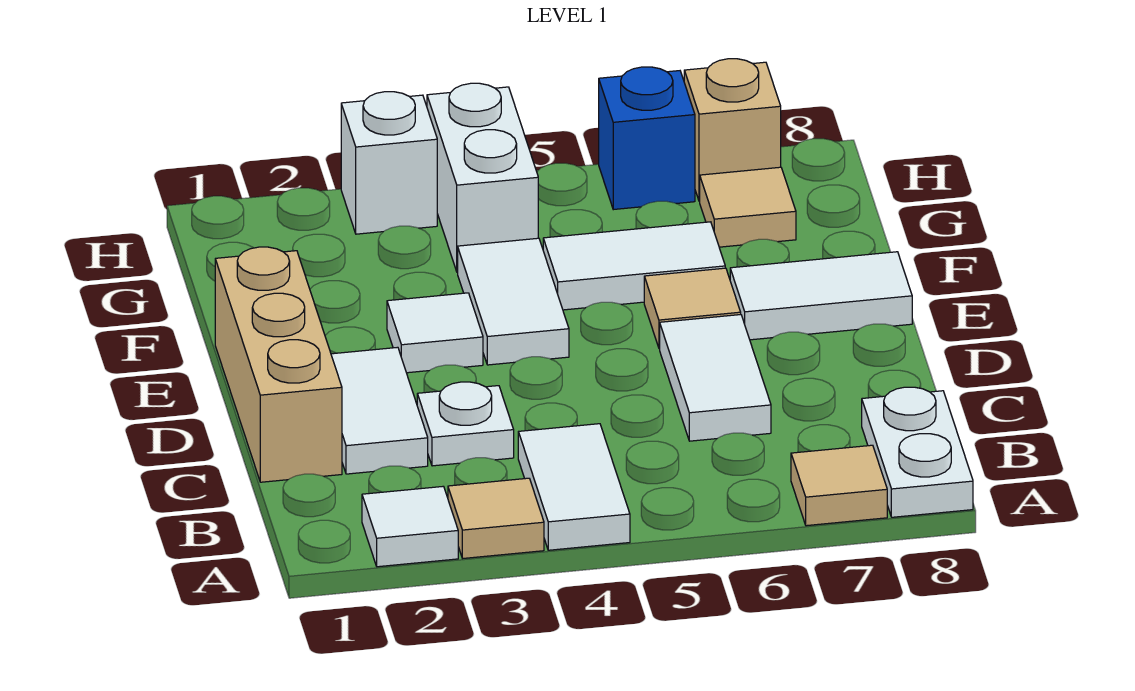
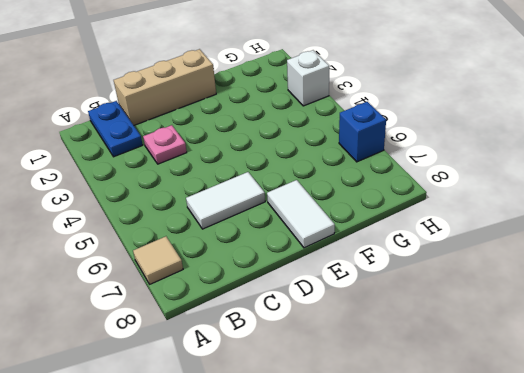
blue 1x2 plate [88,101,143,157] -> none
pink 1x1 plate [143,125,187,164] -> white 1x1 plate [417,382,514,466]
none -> white 1x1 tile [362,486,458,567]
none -> tan 1x1 tile [448,478,544,558]
none -> white 1x2 tile [518,424,630,550]

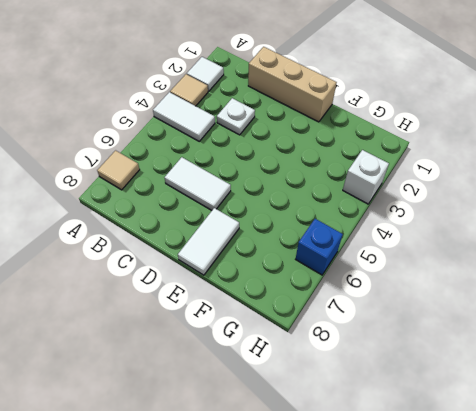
none -> white 1x2 plate [862,387,973,517]
none -> white 1x2 tile [331,347,428,474]
none -> white 1x1 tile [387,293,483,373]

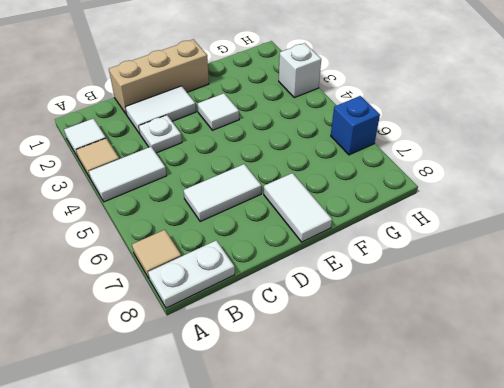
none -> white 1x2 tile [458,238,569,365]
none -> tan 1x1 tile [644,268,741,349]
none -> white 1x2 tile [543,222,725,310]

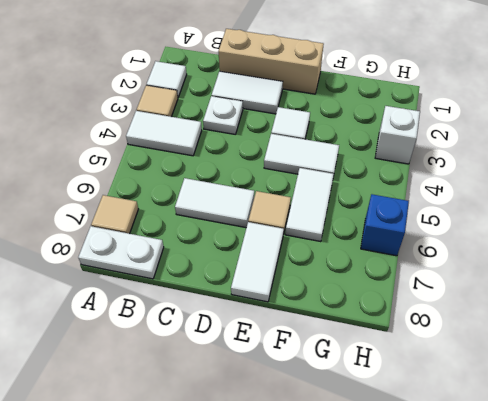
none -> white 1x2 brick [427,83,538,272]
none -> tan 1x1 tile [700,167,796,247]
none -> tan 1x1 brick [684,59,781,201]

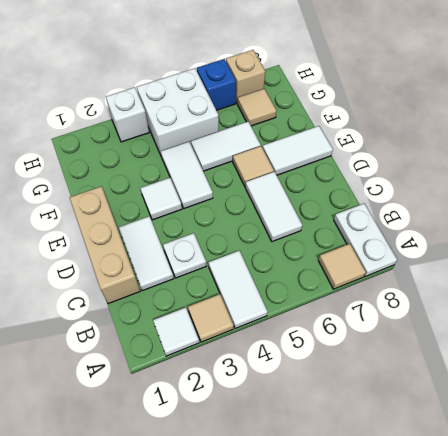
white 2x2 brick [137,68,219,155] -> white 1x2 brick [427,83,538,272]

